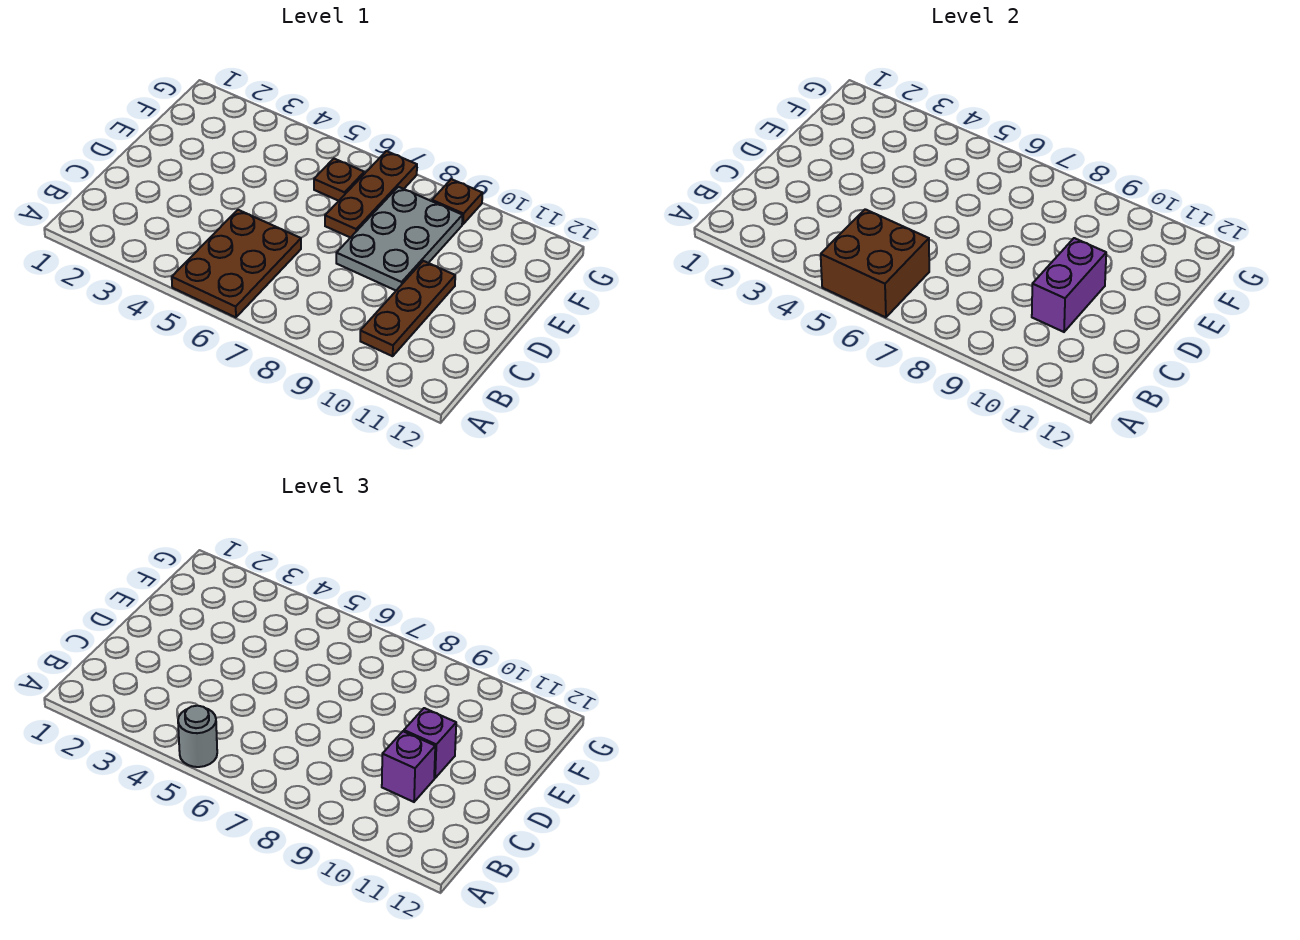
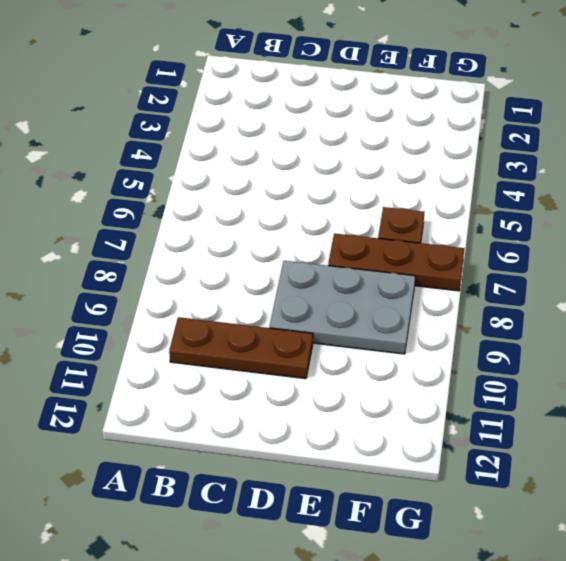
none -> brown 2x3 plate [172,210,301,317]
none -> brown 1x1 plate [432,179,483,224]

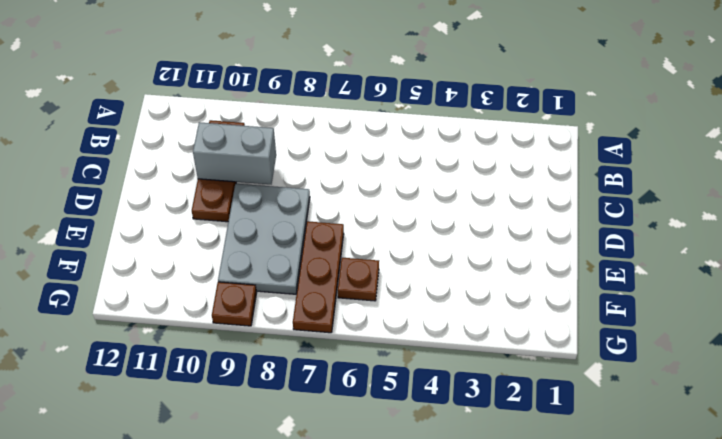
grey 1x2 brick [193,122,276,184] -> purple 1x2 brick [1032,238,1106,332]
none -> brown 2x3 plate [172,210,301,317]
none -> brown 2x2 brick [821,209,929,317]

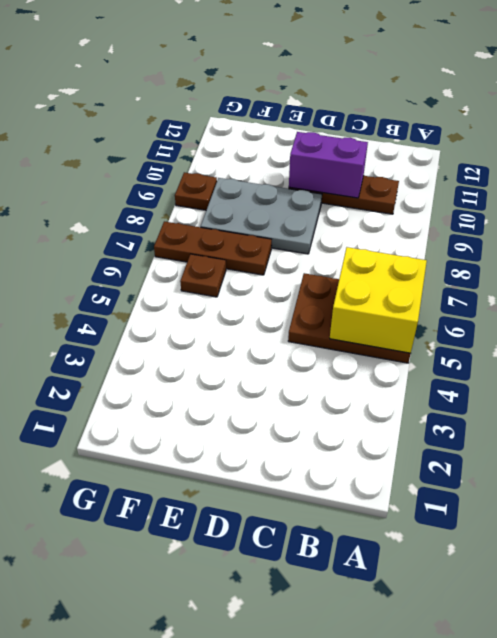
yellow 2x2 brick [330,247,427,353] -> brown 2x2 brick [821,209,929,317]
none -> grey 1x1 round brick [178,706,217,767]
none -> purple 1x1 brick [382,731,435,802]

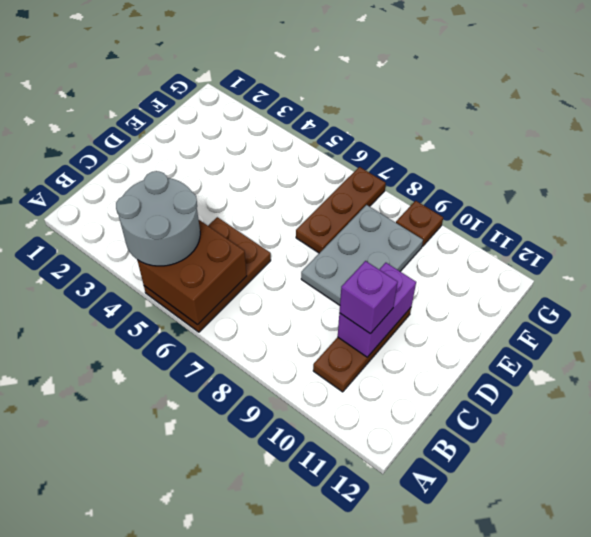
grey 2x2 round brick [116,171,200,266] -> grey 1x1 round brick [178,706,217,767]
none -> brown 1x1 plate [314,159,364,201]
none -> purple 1x1 brick [404,708,456,778]

